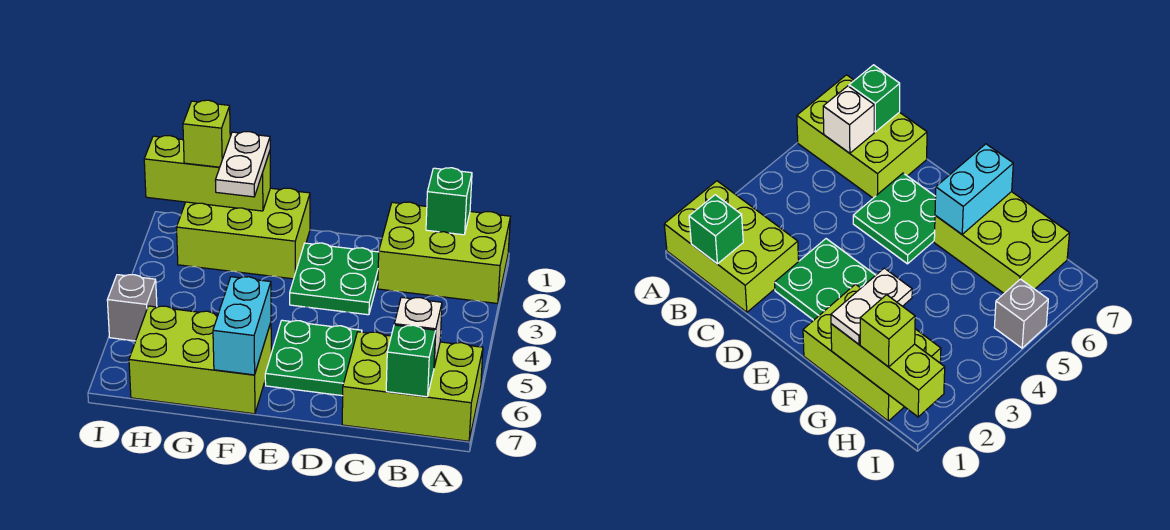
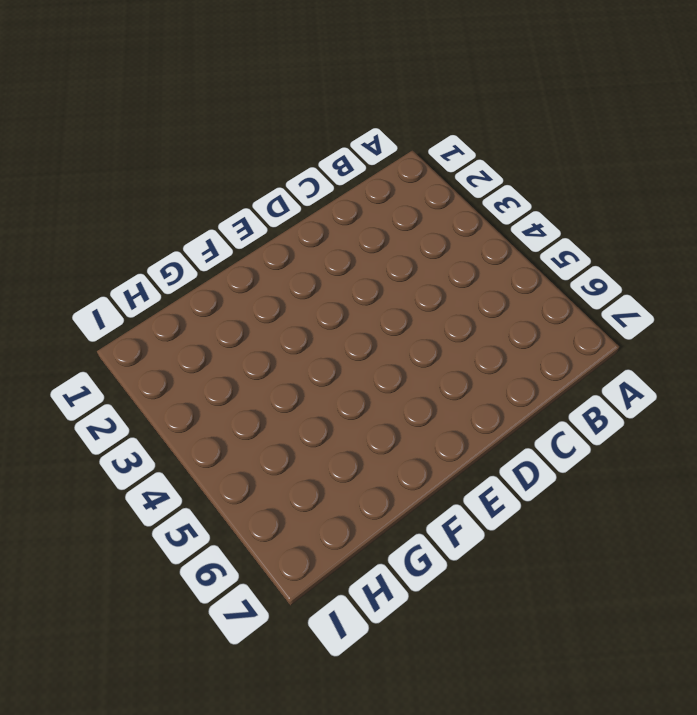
none -> lime 2x3 brick [378,202,510,304]
none -> lime 2x3 brick [342,332,483,441]
none -> green 2x2 plate [290,243,379,315]

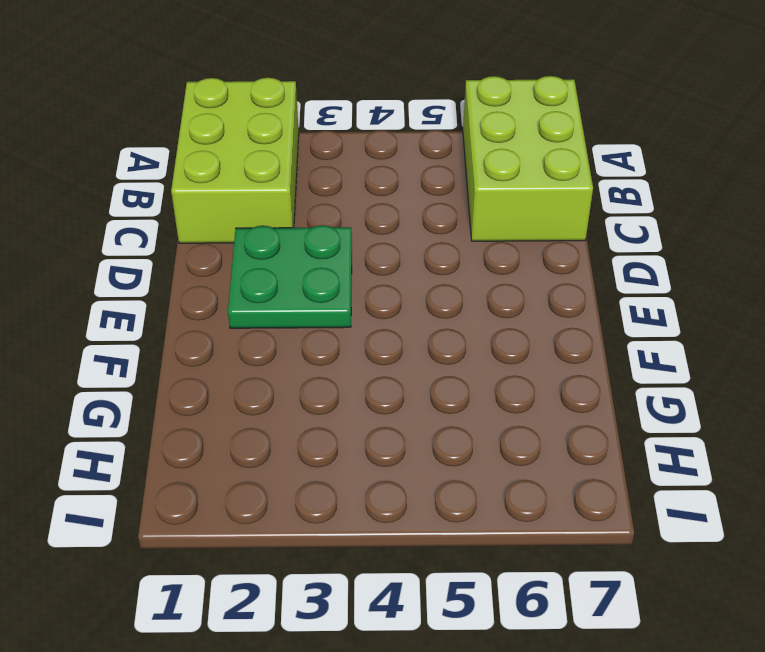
none -> green 2x2 plate [265,320,362,396]
none -> lime 2x3 brick [177,188,310,279]
none -> lime 2x3 brick [129,306,271,414]

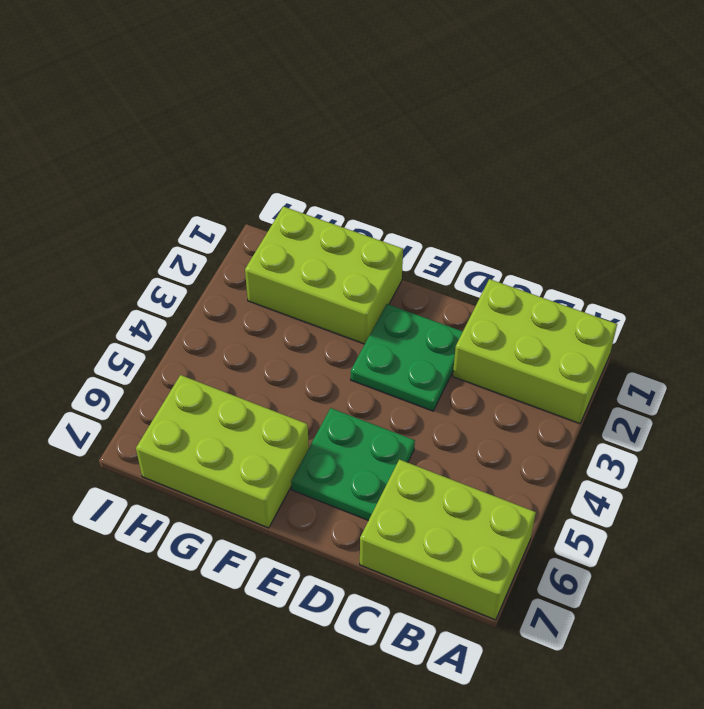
none -> grey 1x1 brick [107,275,157,341]
none -> green 1x1 brick [426,168,472,235]
none -> white 1x1 brick [394,297,442,367]

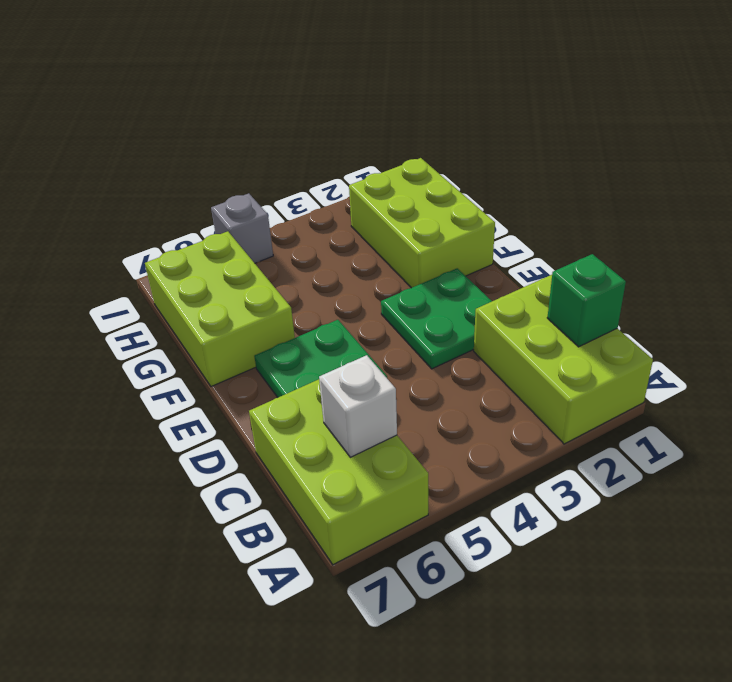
none -> green 1x1 brick [386,325,436,397]
none -> cyan 1x2 brick [213,277,271,375]
none -> lime 1x3 brick [144,136,270,211]

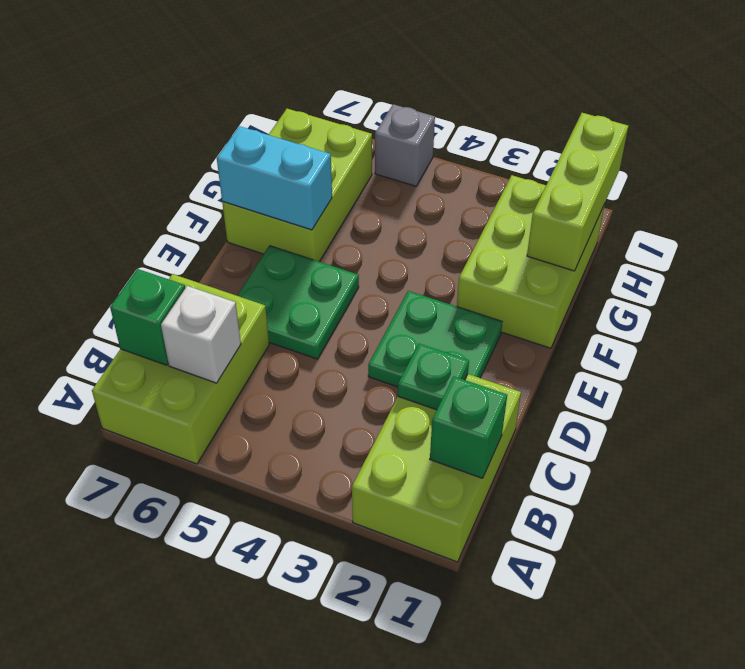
green 1x1 plate [398,344,469,410] -> none
none -> white 1x2 plate [215,132,270,197]
none -> lime 1x1 brick [183,100,230,167]

